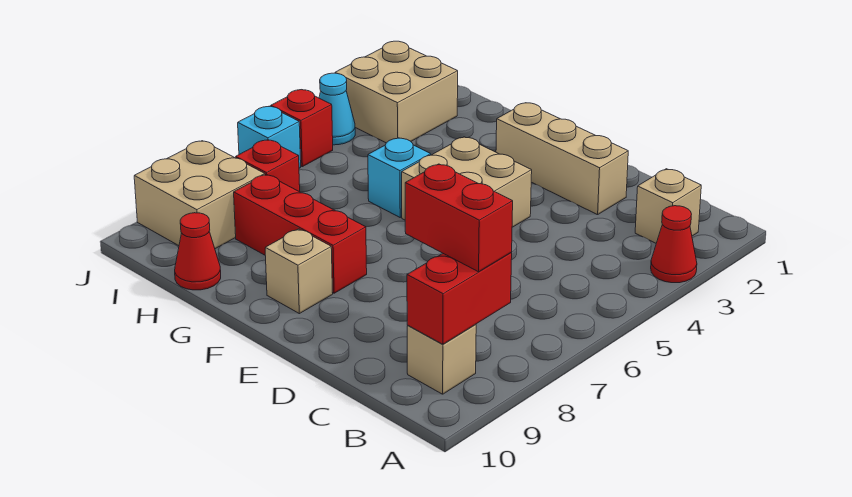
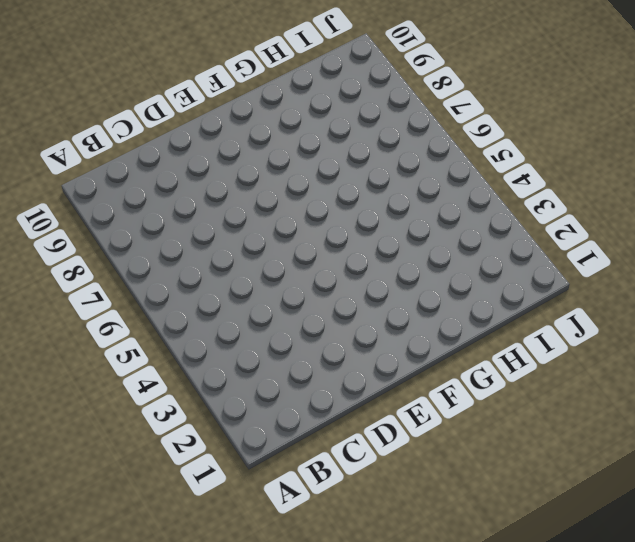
none -> red 1x1 cone [651,206,697,283]
none -> tan 1x1 brick [635,169,701,243]
none -> tan 1x1 brick [407,324,476,394]

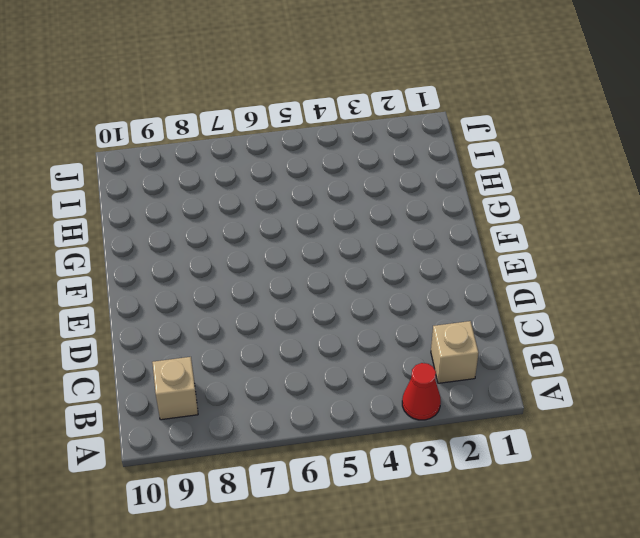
none -> tan 1x3 brick [496,103,628,215]
none -> tan 2x2 brick [402,137,532,227]
none -> red 1x3 brick [234,174,367,293]

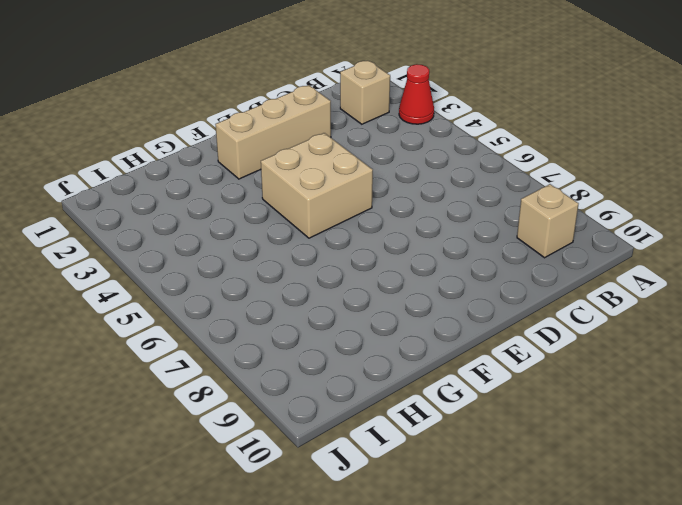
none -> red 1x3 brick [234,174,367,293]
none -> tan 1x1 brick [265,229,333,314]
none -> cyan 1x1 brick [368,138,431,217]

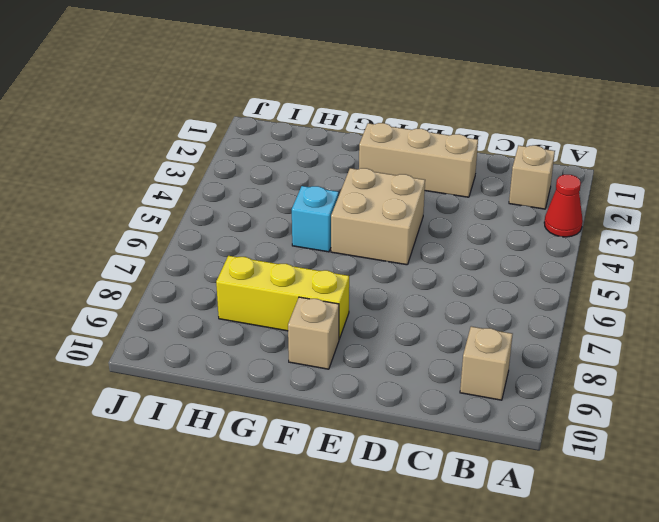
yellow 1x3 brick [216,256,349,339] -> red 1x3 brick [234,174,367,293]
none -> red 1x1 cone [175,213,221,290]
none -> tan 2x2 brick [335,41,458,143]
none -> red 1x1 brick [236,140,300,192]

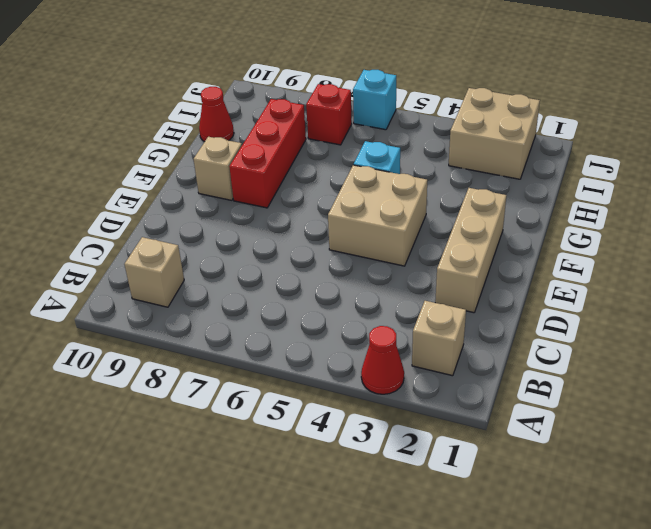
none -> tan 2x2 brick [134,141,265,249]
none -> cyan 1x1 cone [319,73,355,145]
none -> red 1x1 brick [271,90,333,167]

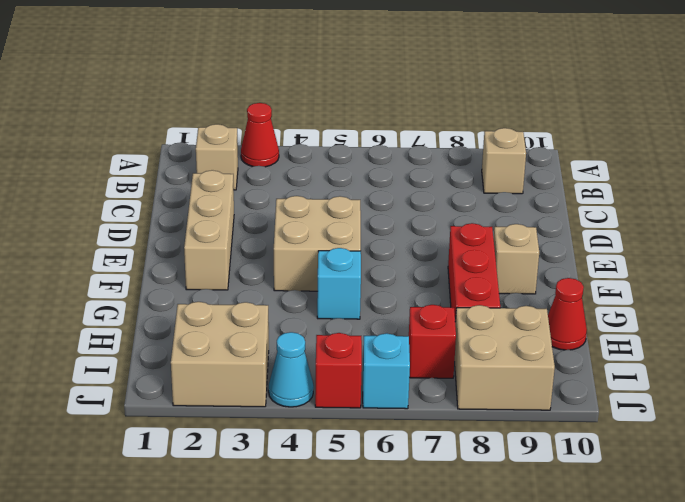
none -> red 1x2 brick [407,253,512,344]
none -> red 1x2 brick [405,164,513,272]

